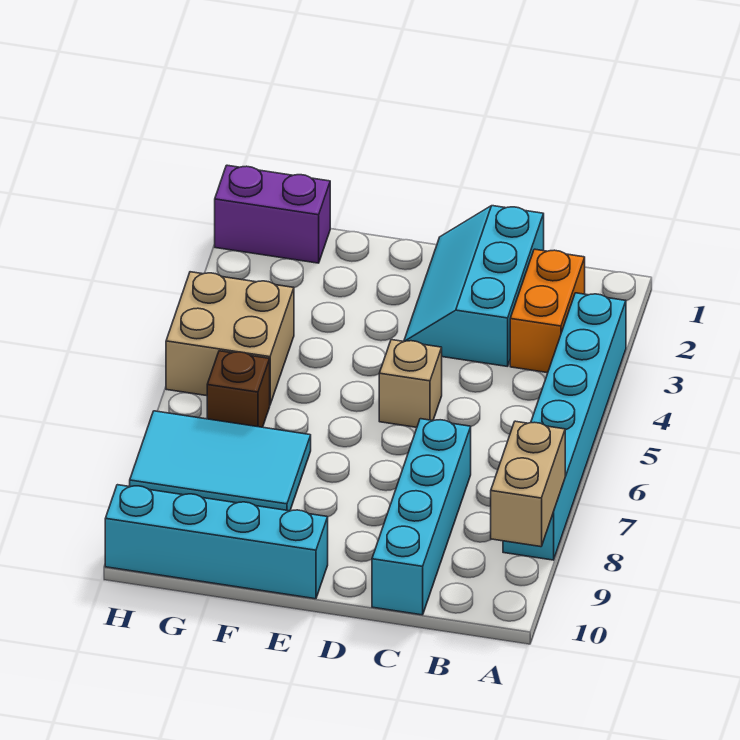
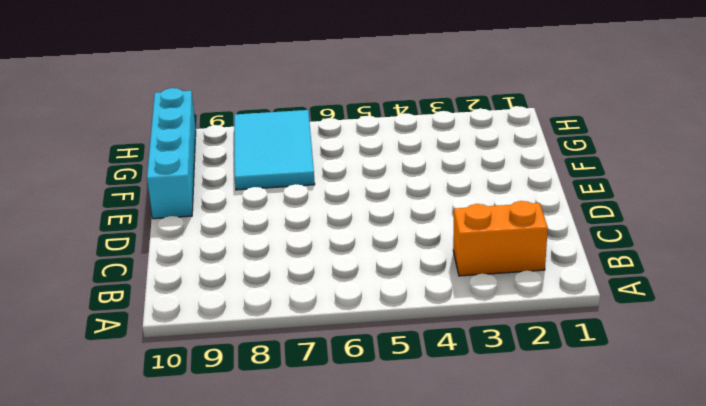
none -> cyan 1x6 brick [503,293,626,560]
none -> cyan 2x3 slope [404,206,544,367]

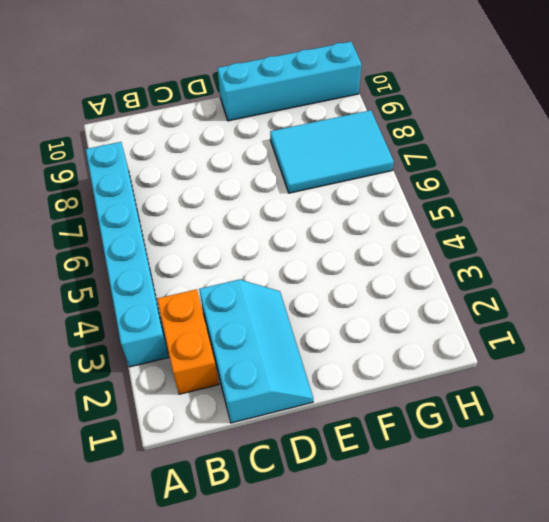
none -> cyan 1x4 brick [372,419,471,615]
none -> tan 1x1 brick [379,340,442,427]

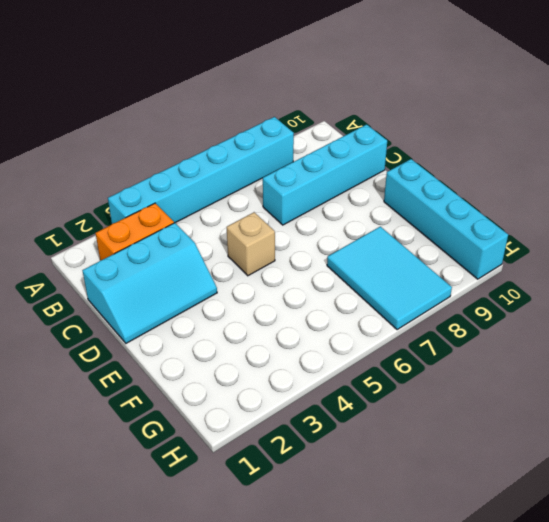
none -> purple 1x2 brick [215,165,330,263]
none -> tan 2x2 brick [166,272,294,404]

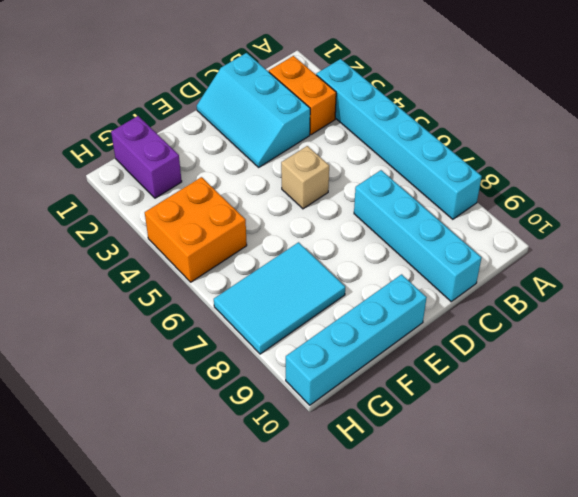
purple 1x2 brick [111,116,182,198] -> purple 1x2 brick turned to [215,165,330,263]
orange 2x2 brick [145,177,247,282] -> tan 2x2 brick [166,272,294,404]
none -> brown 1x1 brick [207,351,270,427]
none -> tan 1x2 brick [491,421,565,547]

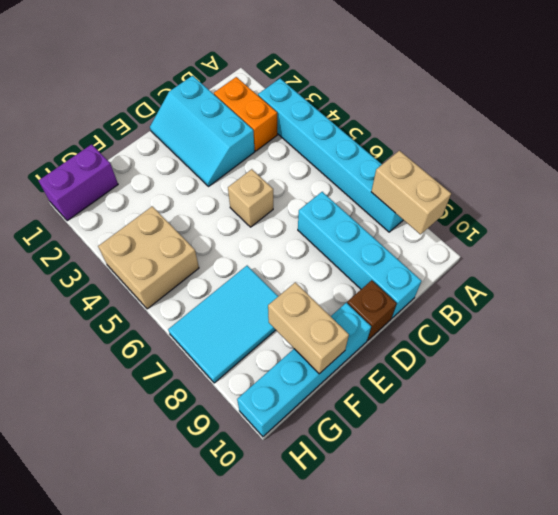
brown 1x1 brick [347,280,397,341] -> brown 1x1 brick moved to [207,351,270,427]
tan 1x2 brick [268,282,349,374] -> none

